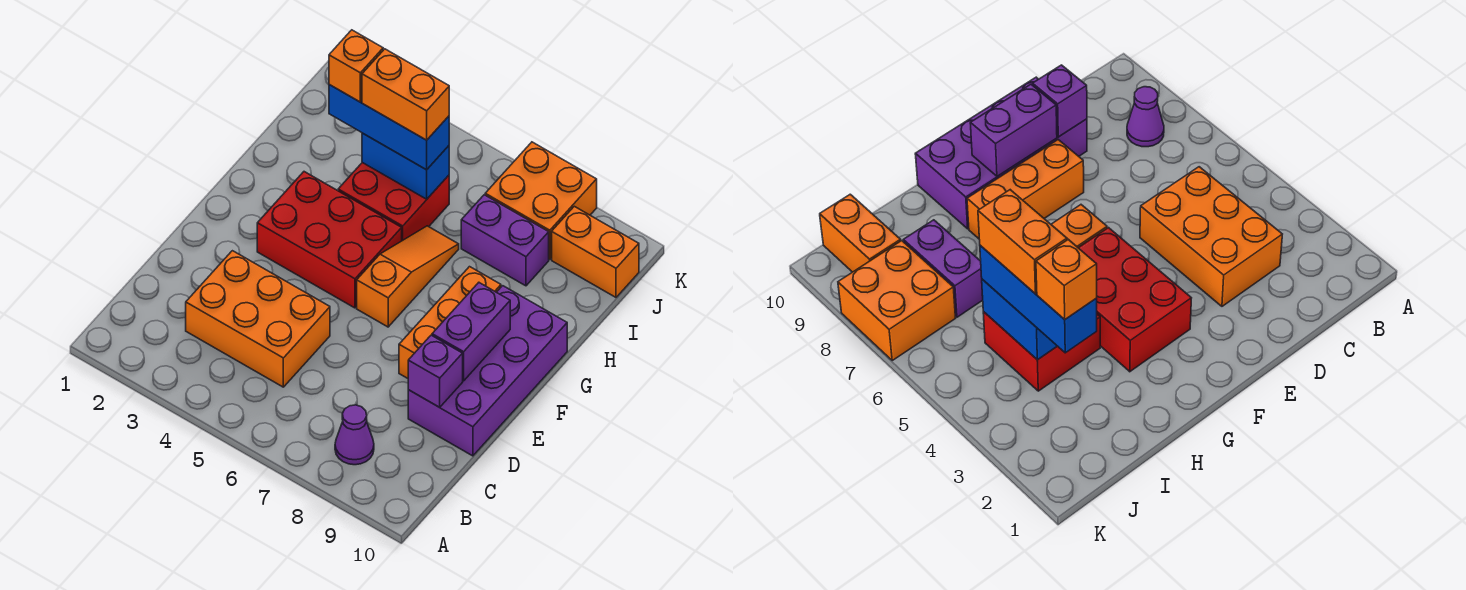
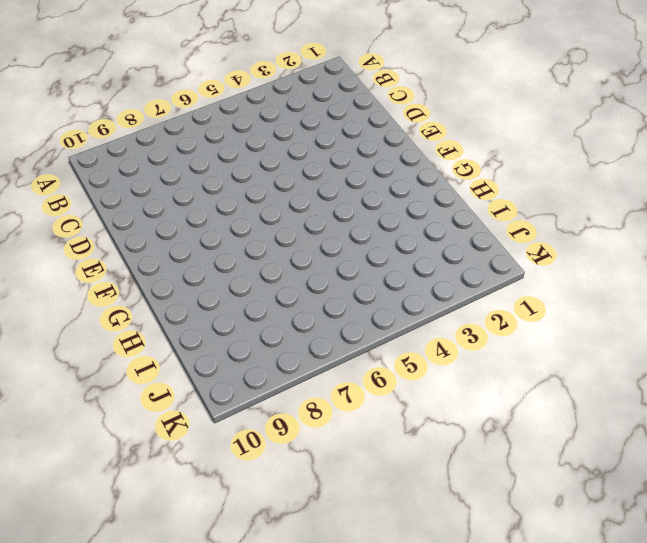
none -> purple 1x1 cone [335,405,374,465]
none -> orange 2x3 brick [186,251,330,387]
none -> purple 2x4 brick [408,286,567,456]

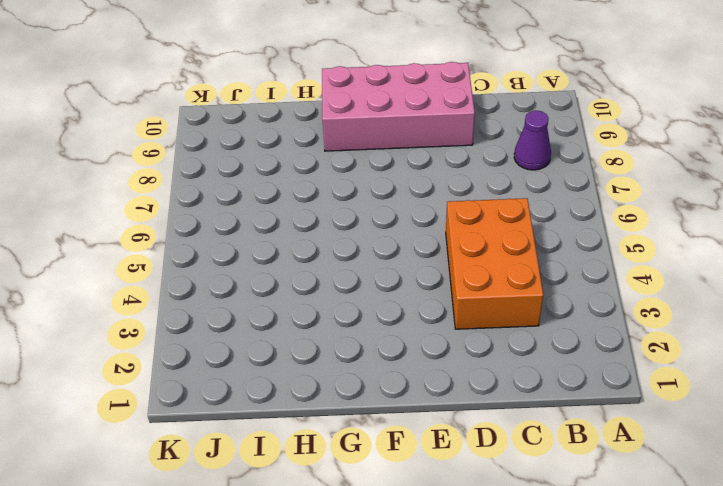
pink 2x4 brick [322,62,475,151] -> purple 2x4 brick [408,286,567,456]
none -> orange 1x3 brick [399,267,501,378]
none -> red 2x3 brick [257,172,402,308]
none -> orange 1x3 slope [357,226,459,327]

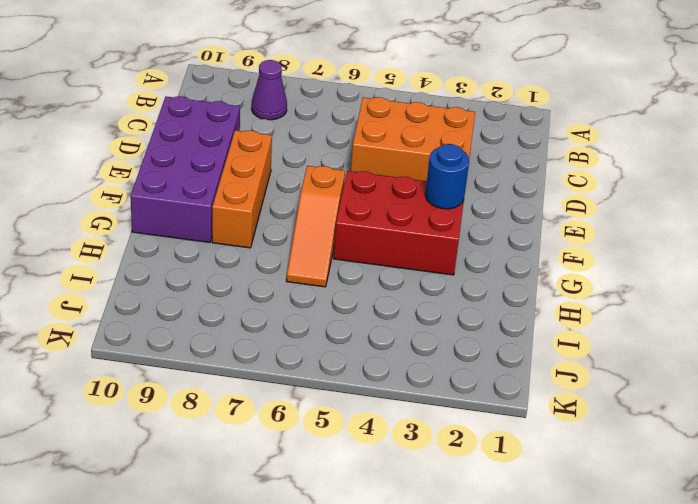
blue 1x1 round brick [425,144,469,209] -> none
none -> red 2x2 brick [338,163,449,241]
none -> purple 1x2 brick [461,195,549,286]
none -> orange 2x2 brick [485,142,597,259]

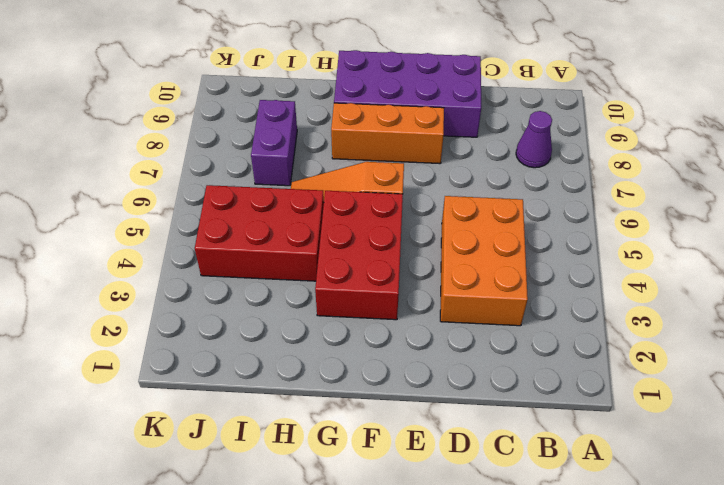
red 2x3 brick [195,185,324,281] -> red 2x2 brick [338,163,449,241]
none -> orange 2x2 brick [485,142,597,259]
none -> orange 1x2 brick [552,206,639,297]
none -> purple 1x1 brick [408,335,463,407]

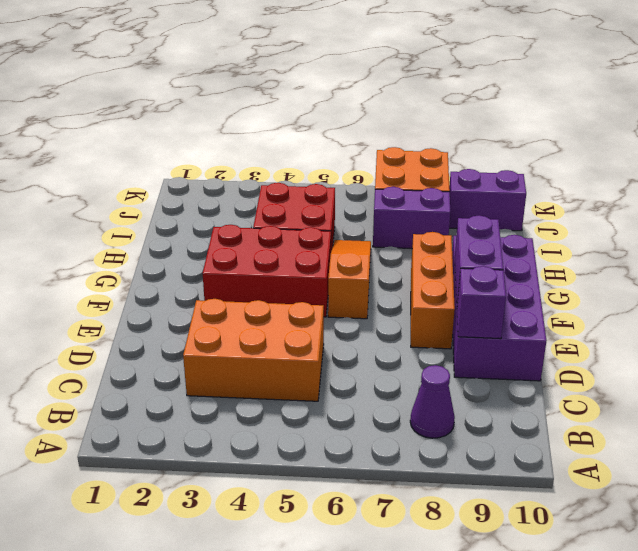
purple 1x2 brick [449,169,526,231] -> orange 1x2 brick [552,206,639,297]
none -> blue 1x2 brick [362,133,449,199]
none -> blue 1x3 brick [329,85,449,170]
none -> orange 1x1 brick [329,30,383,102]

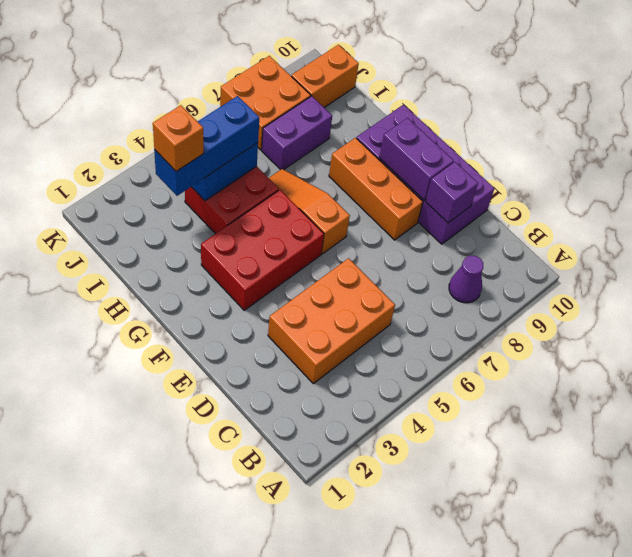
none -> orange 1x2 brick [362,49,449,140]

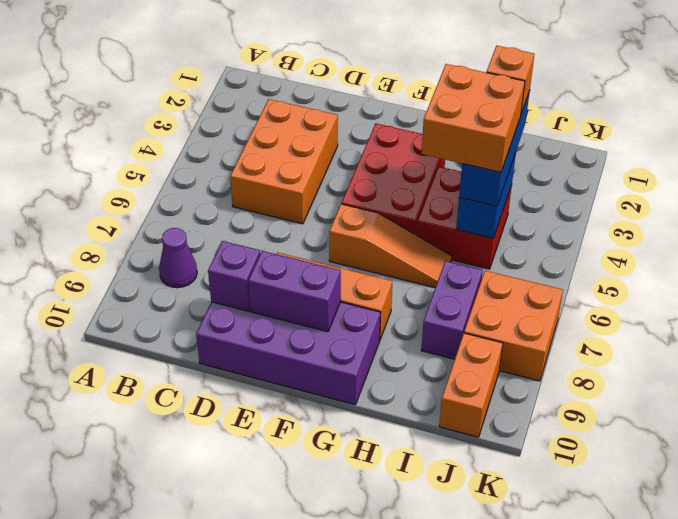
orange 2x2 brick [422,64,525,172] -> orange 1x2 brick [362,49,449,140]

